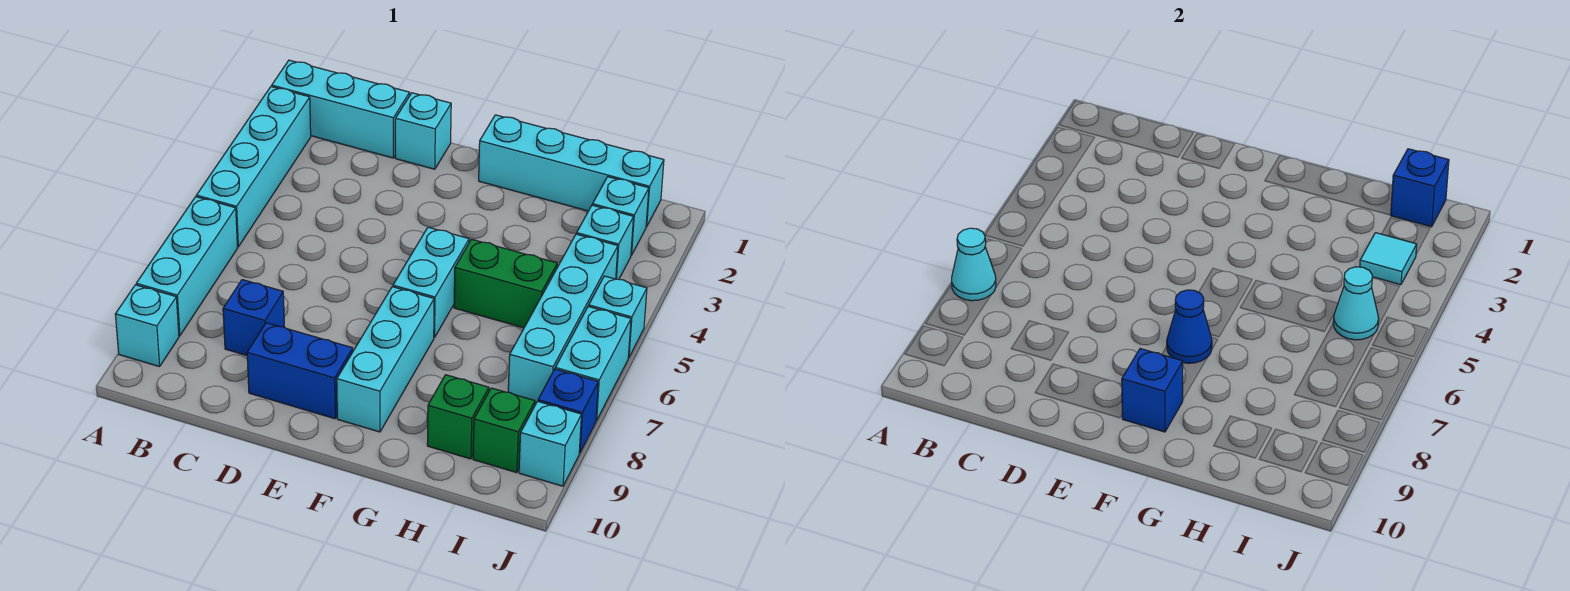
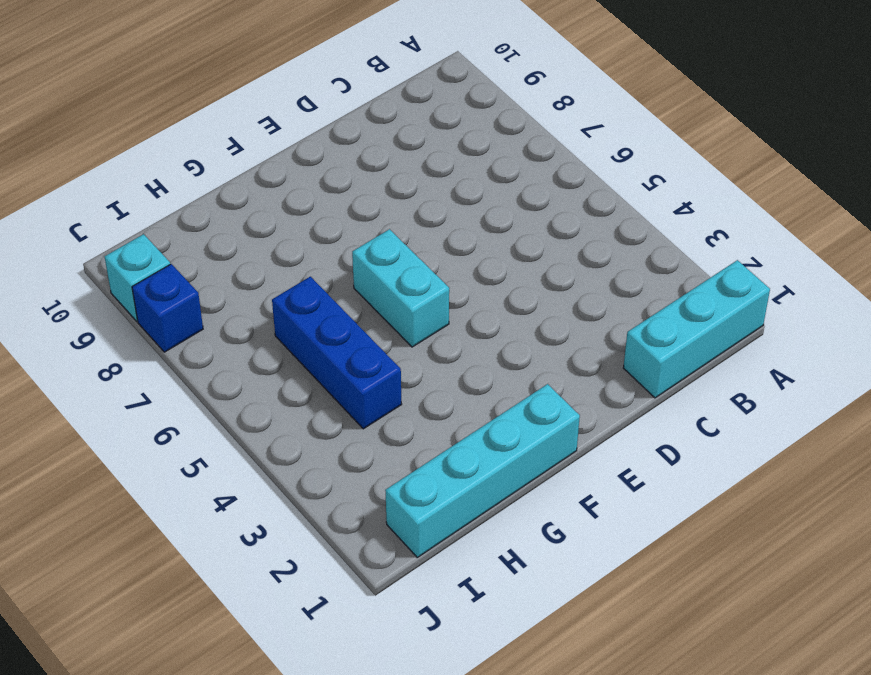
blue 1x3 brick [272,277,402,429] -> green 1x2 brick [454,239,557,328]
none -> cyan 1x4 brick [196,87,311,247]
none -> cyan 1x3 brick [136,197,237,336]
none -> cyan 1x1 brick [115,285,179,367]

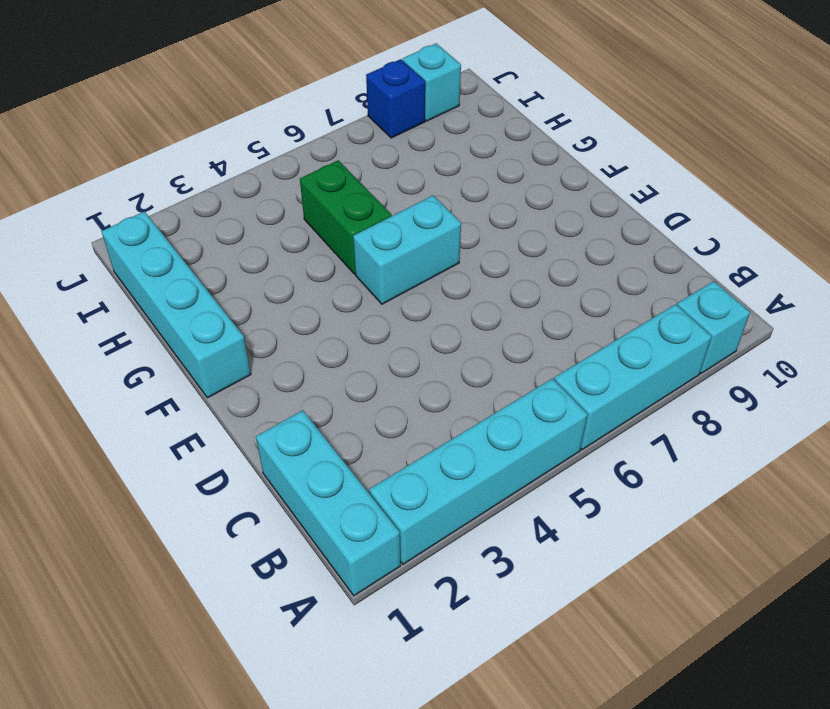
none -> blue 1x1 brick [223,280,284,355]
none -> cyan 1x1 brick [395,93,451,169]
none -> blue 1x2 brick [247,323,353,419]

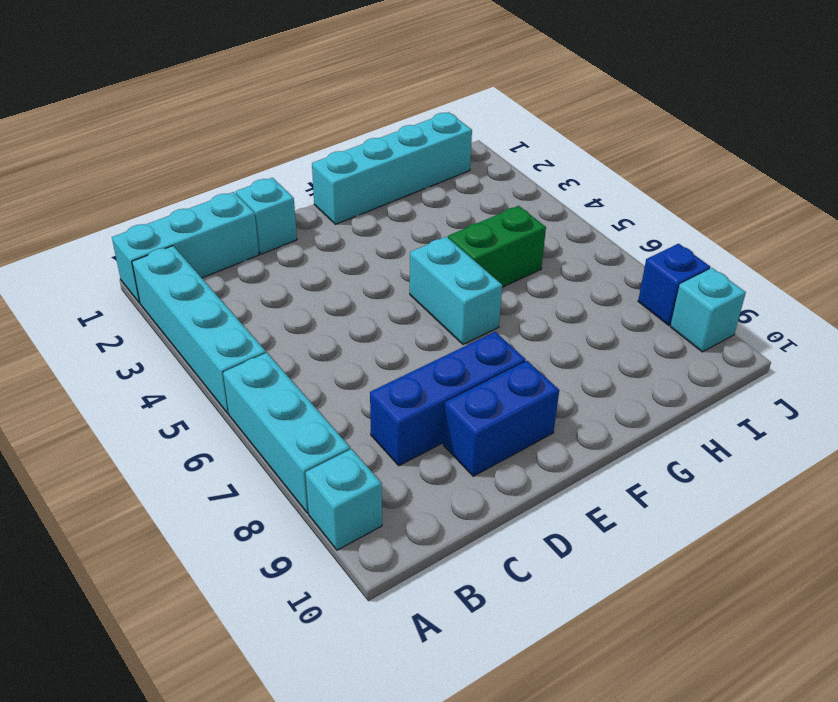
blue 1x3 brick [370,332,526,466] -> blue 1x1 brick [223,280,284,355]
none -> cyan 1x3 brick [337,287,434,432]
none -> green 1x1 brick [427,375,489,459]
none -> cyan 1x1 brick [592,177,649,255]

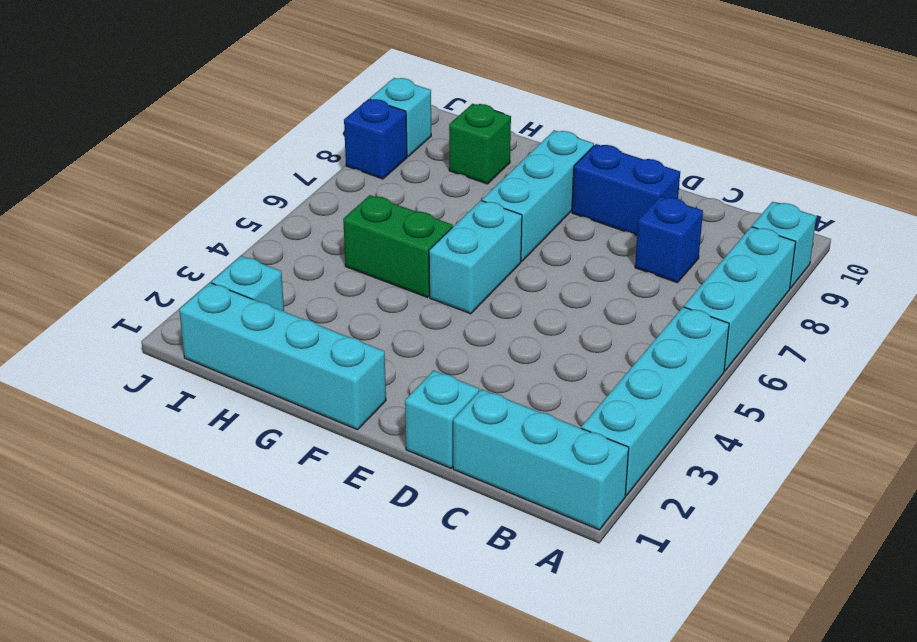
none -> cyan 1x1 brick [577,205,633,279]
none -> cyan 1x4 brick [508,234,618,403]
none -> green 1x1 brick [473,388,535,473]

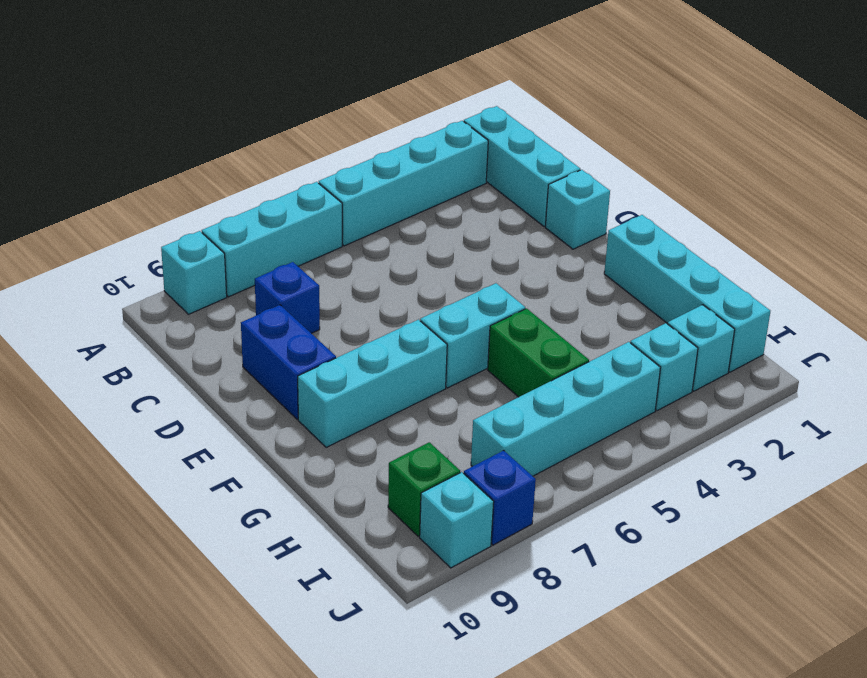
none -> green 1x1 brick [427,375,489,459]
none -> cyan 1x1 brick [589,276,647,358]
none -> cyan 1x2 brick [555,306,631,421]

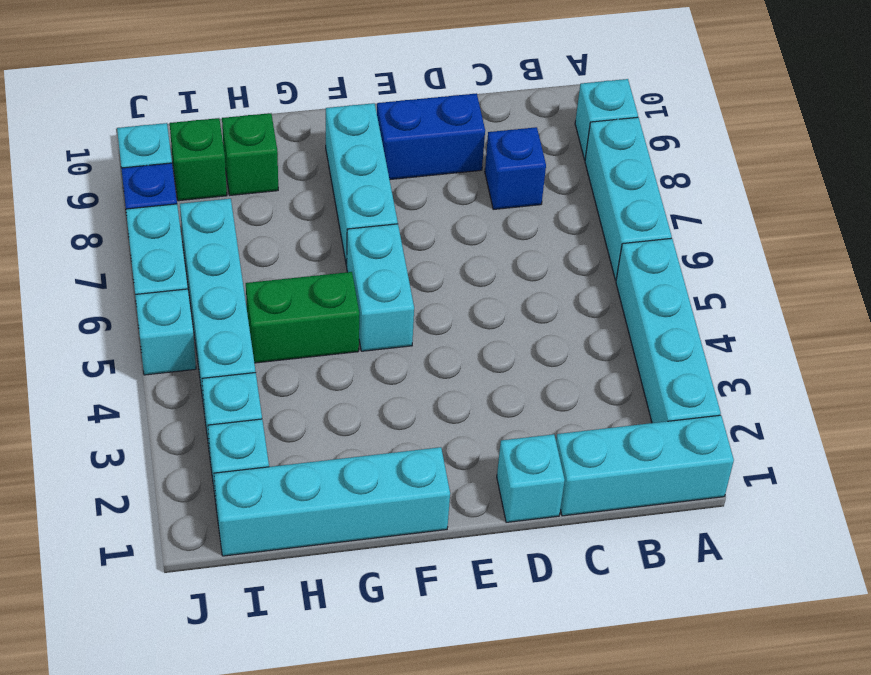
none -> cyan 1x1 cone [952,228,996,301]
none -> blue 1x1 cone [1167,290,1212,363]
none -> blue 1x1 brick [1122,349,1183,432]

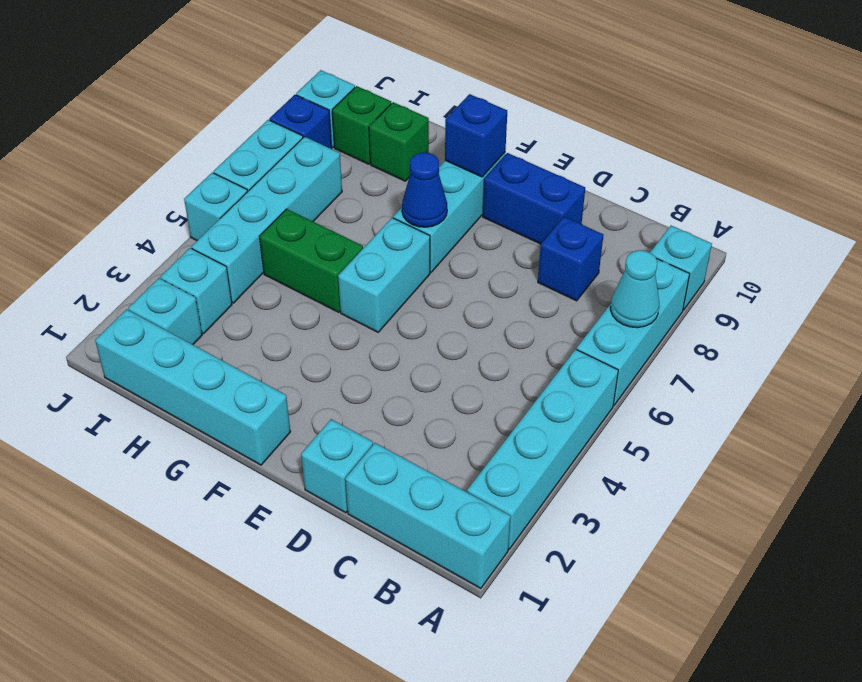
none -> blue 1x1 brick [1391,149,1449,227]
none -> cyan 1x1 tile [1360,233,1417,285]
none -> cyan 1x1 cone [1333,267,1379,340]

